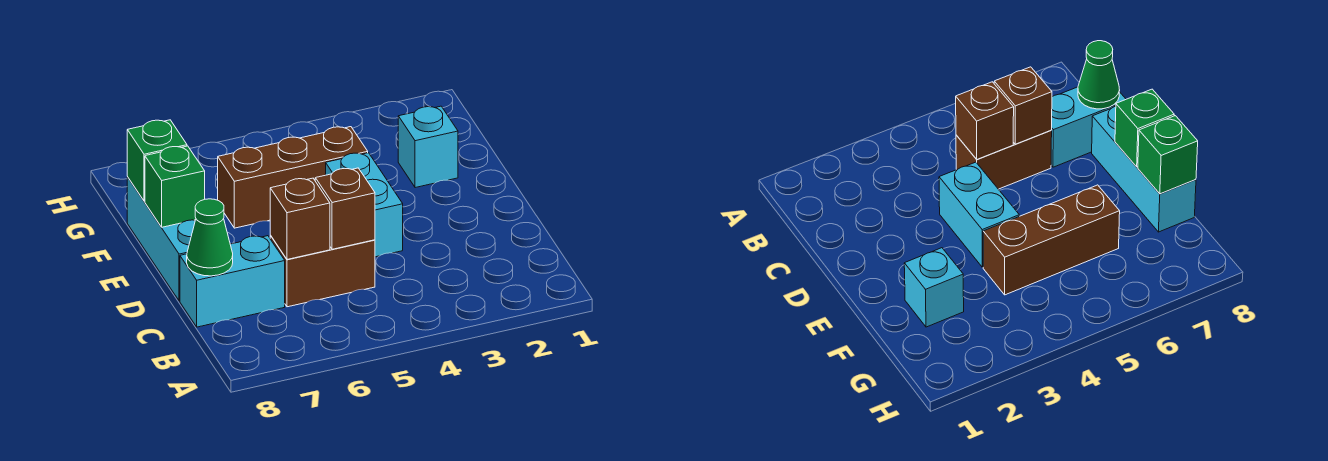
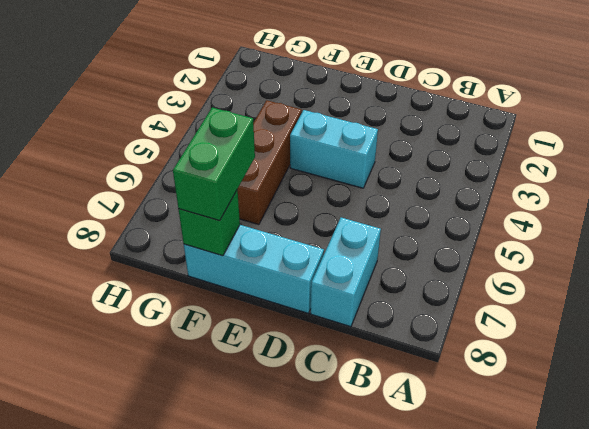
green 1x2 brick [173,108,255,220] -> none
none -> brown 1x2 brick [270,235,375,307]
none -> cyan 1x1 brick [398,106,458,188]

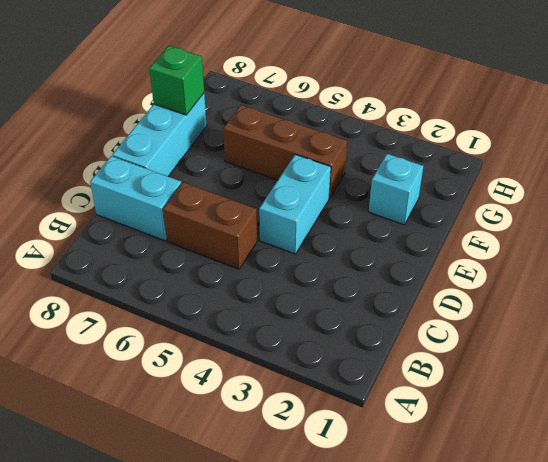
none -> brown 1x1 brick [315,168,375,249]
none -> brown 1x1 brick [270,178,330,259]

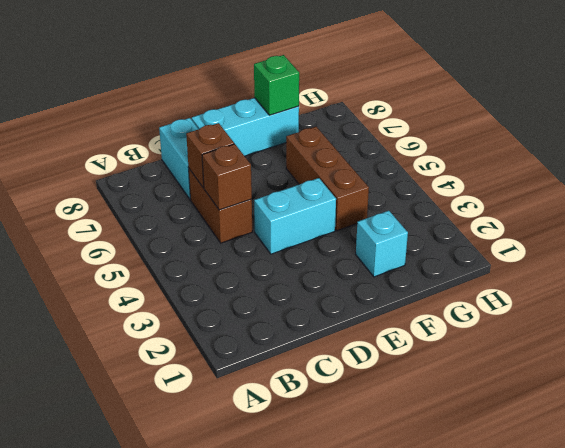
none -> green 1x1 cone [187,199,233,276]
none -> green 1x1 brick [145,146,205,227]

